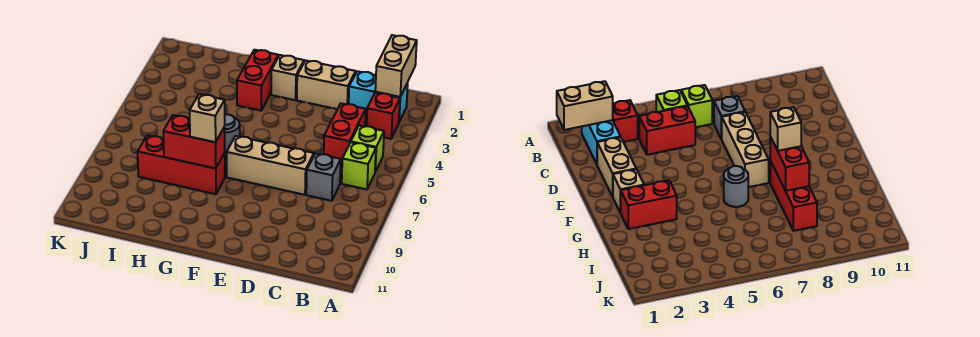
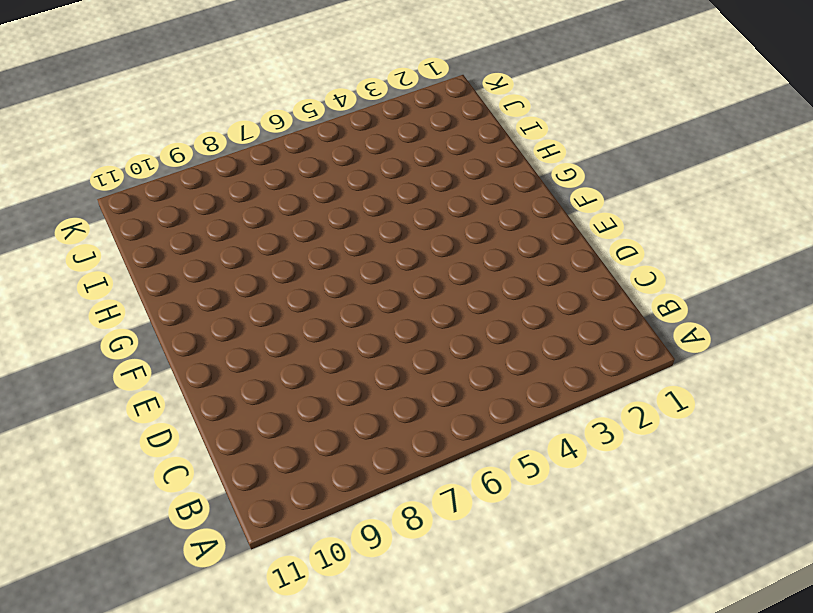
none -> cyan 1x2 brick [349,71,408,122]
none -> red 1x1 brick [367,93,400,139]
none -> lime 1x1 brick [351,126,384,172]

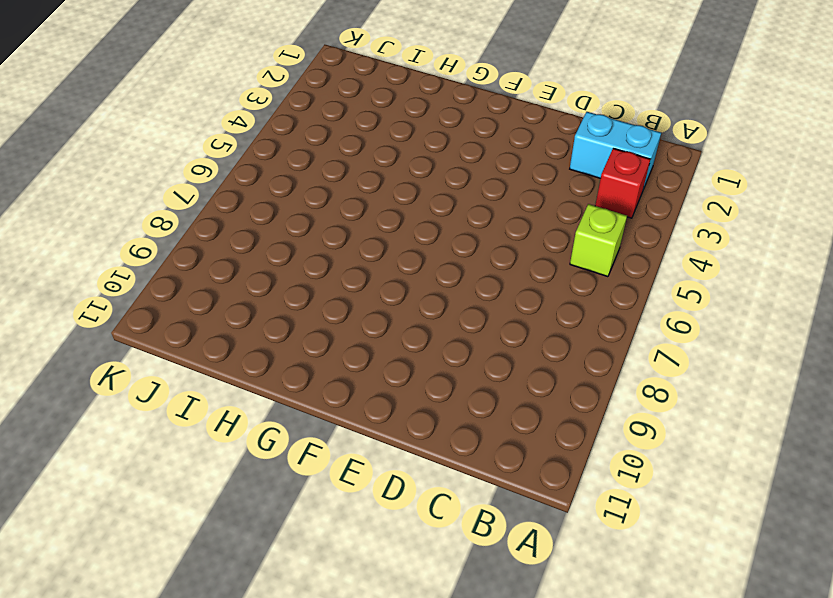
none -> lime 1x1 brick [342,142,376,189]
none -> red 1x2 brick [324,104,366,165]
none -> grey 1x1 brick [306,153,341,201]

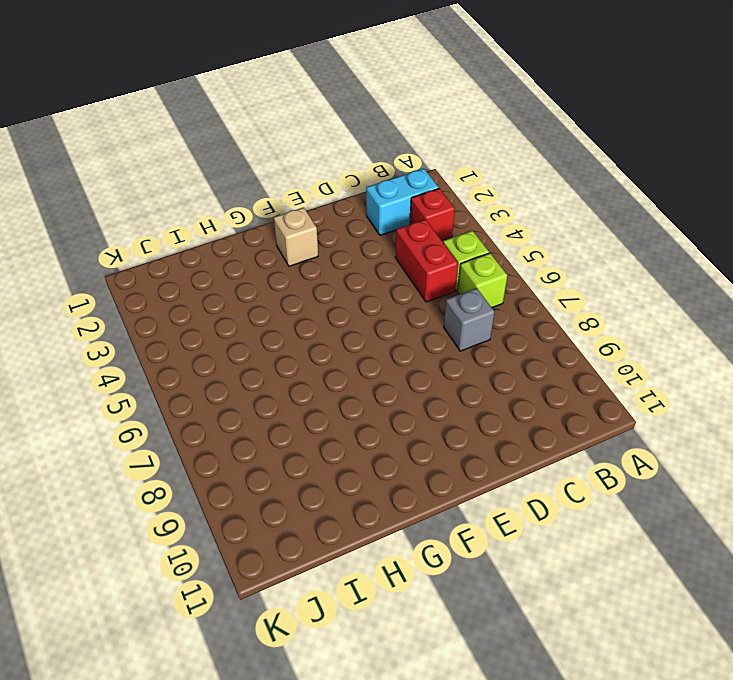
none -> tan 1x2 brick [297,60,356,109]
none -> tan 1x3 brick [227,136,314,195]
none -> red 1x2 brick [237,50,278,111]

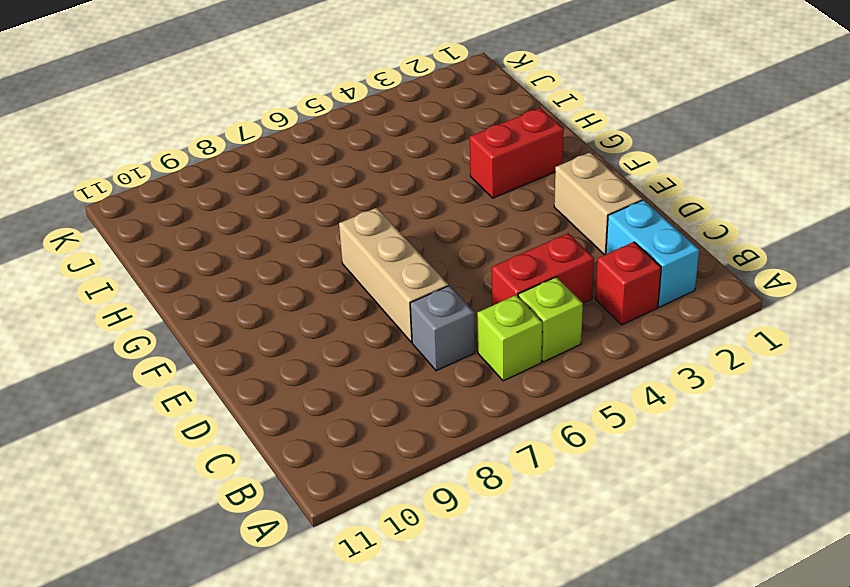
none -> tan 1x1 brick [271,55,304,100]
none -> grey 1x1 round brick [225,114,240,158]
none -> red 1x3 brick [138,135,225,194]

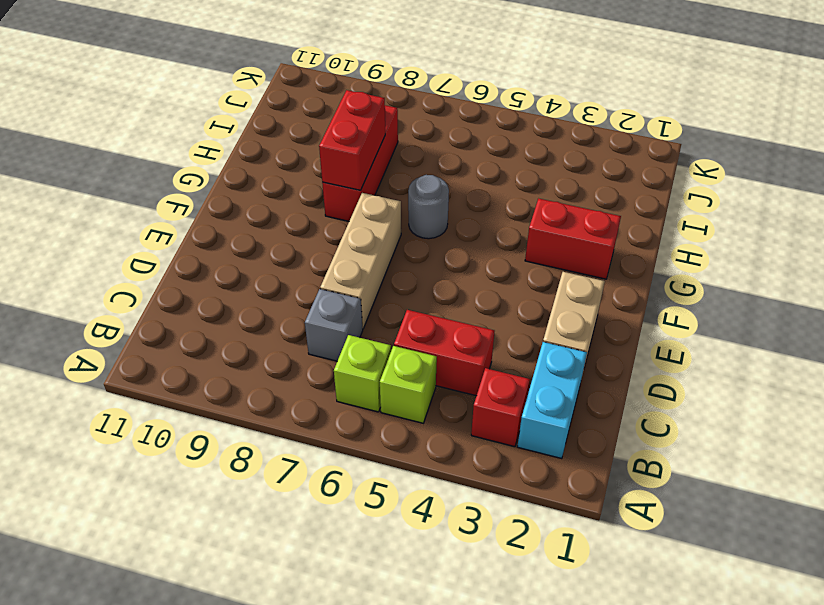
none -> tan 1x1 brick [271,55,304,100]
none -> tan 1x2 brick [375,35,417,97]
none -> tan 1x1 brick [190,94,225,142]

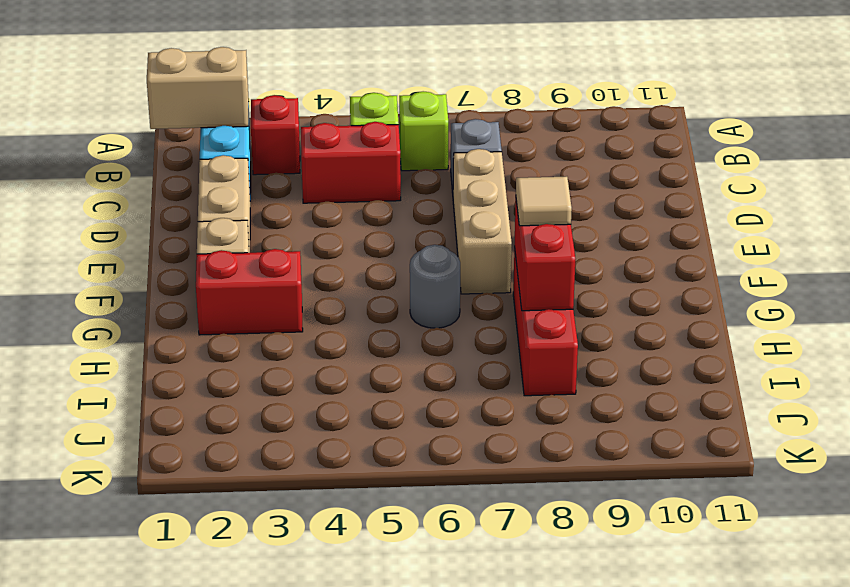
tan 1x1 tile [516,177,572,226] -> tan 1x1 brick [190,94,225,142]

